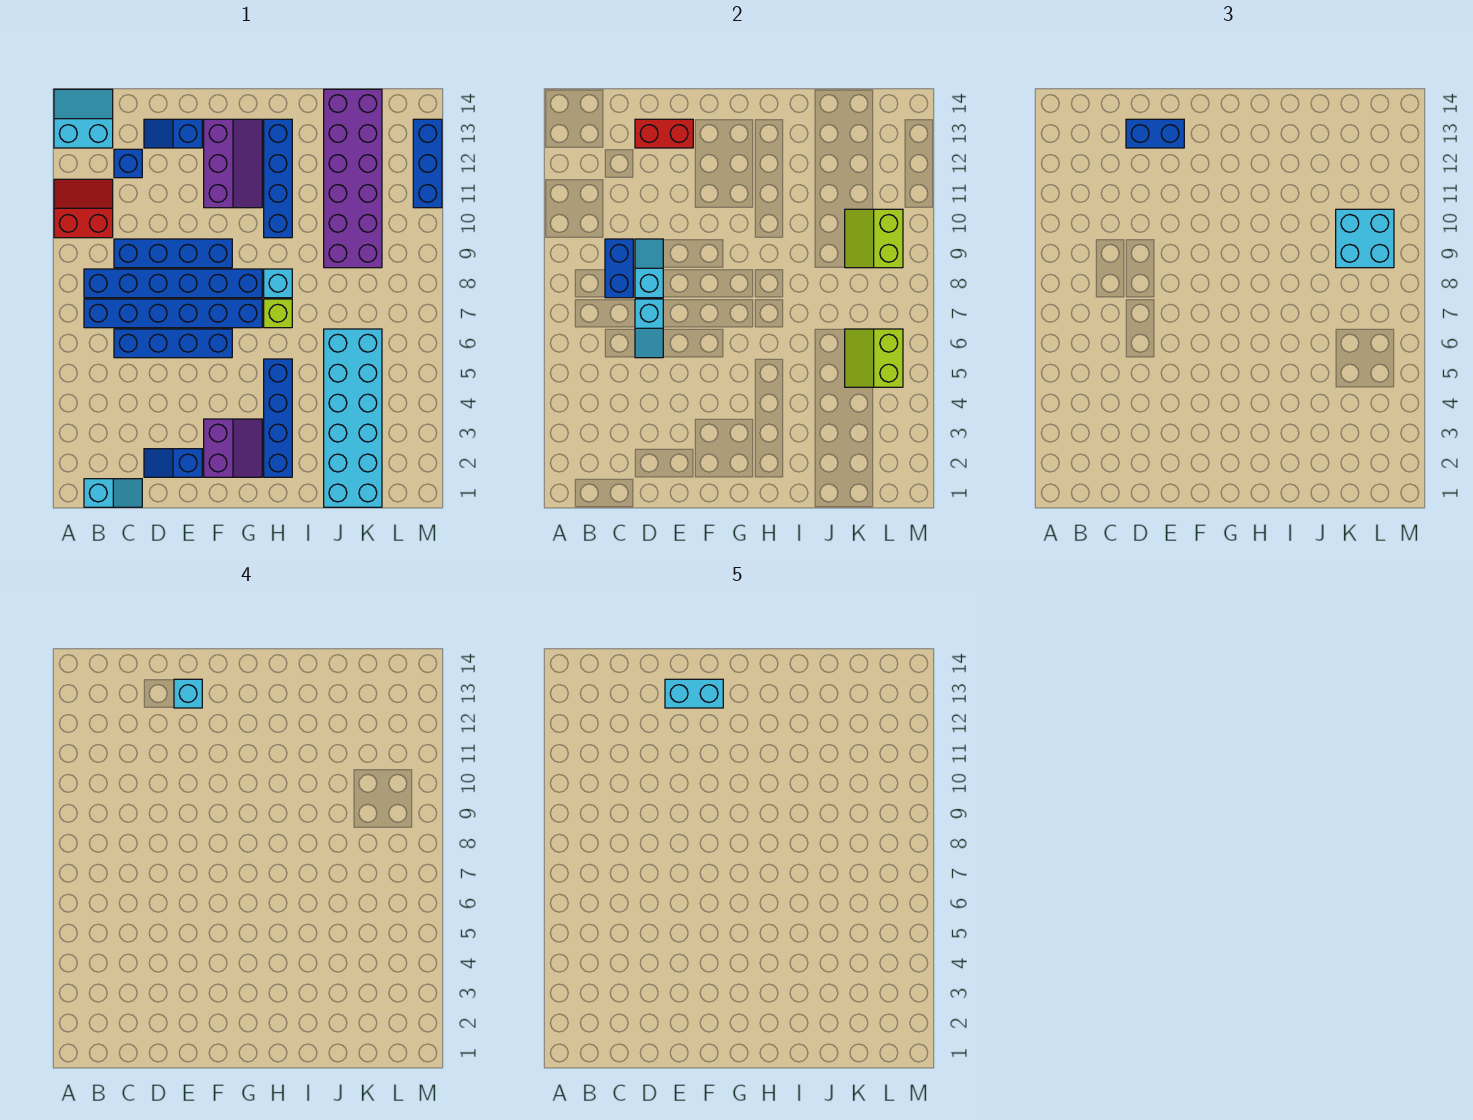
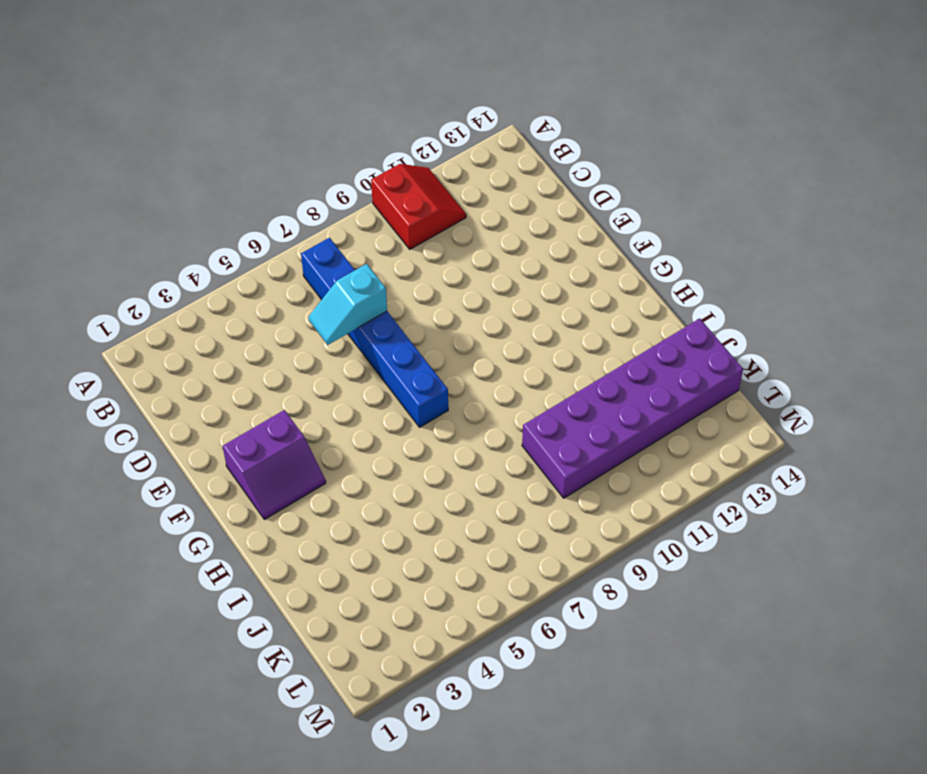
none -> cyan 2x2 slope [54,89,113,148]
none -> cyan 1x2 slope [84,479,142,507]
none -> blue 1x6 brick [84,269,262,298]

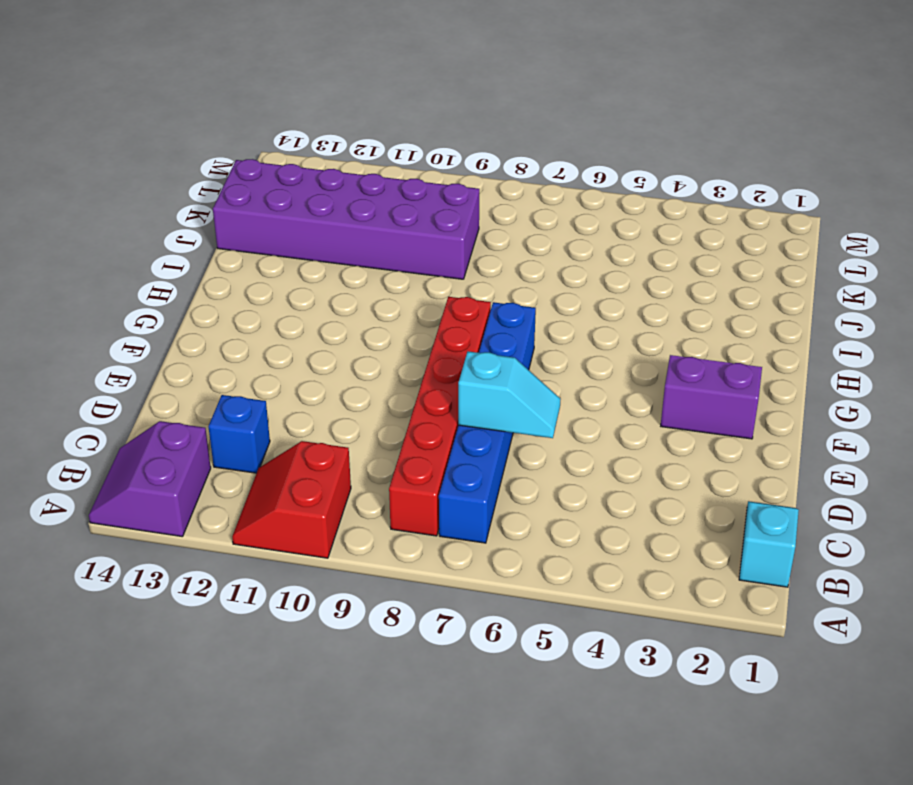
purple 2x2 slope [89,421,211,537] -> cyan 2x2 slope [54,89,113,148]
red 1x6 brick [389,297,491,536] -> blue 1x6 brick [84,269,262,298]
none -> blue 1x4 brick [114,329,232,358]
none -> blue 1x4 brick [114,239,232,268]
none -> blue 1x2 slope [144,449,202,477]

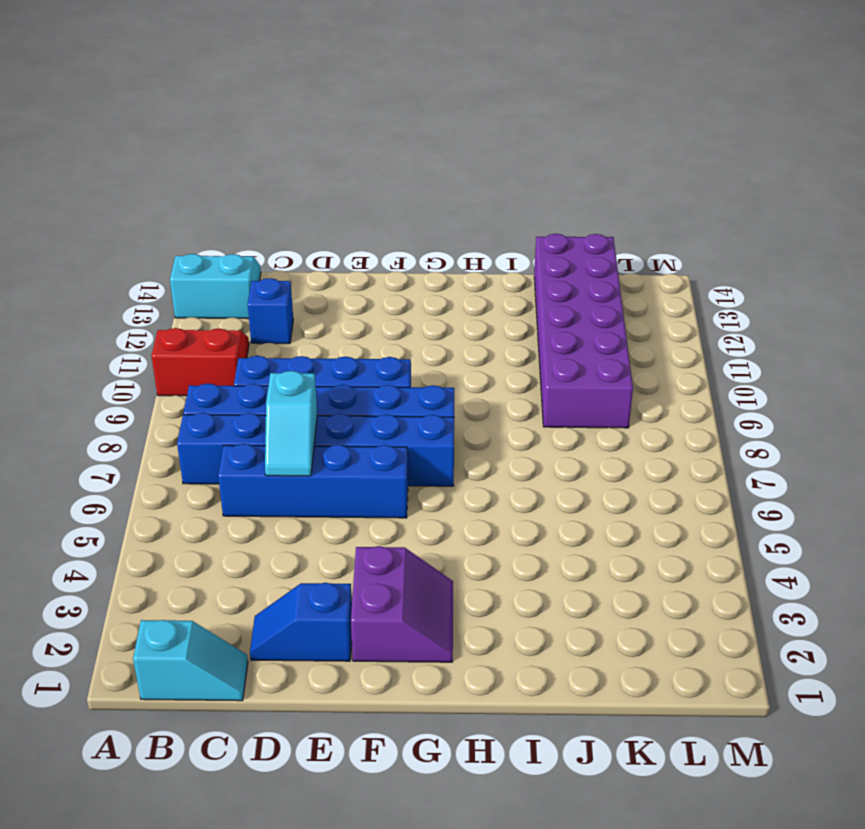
none -> blue 1x2 slope [144,119,202,148]
none -> purple 2x3 slope [204,119,262,208]
none -> blue 1x4 brick [264,359,292,477]

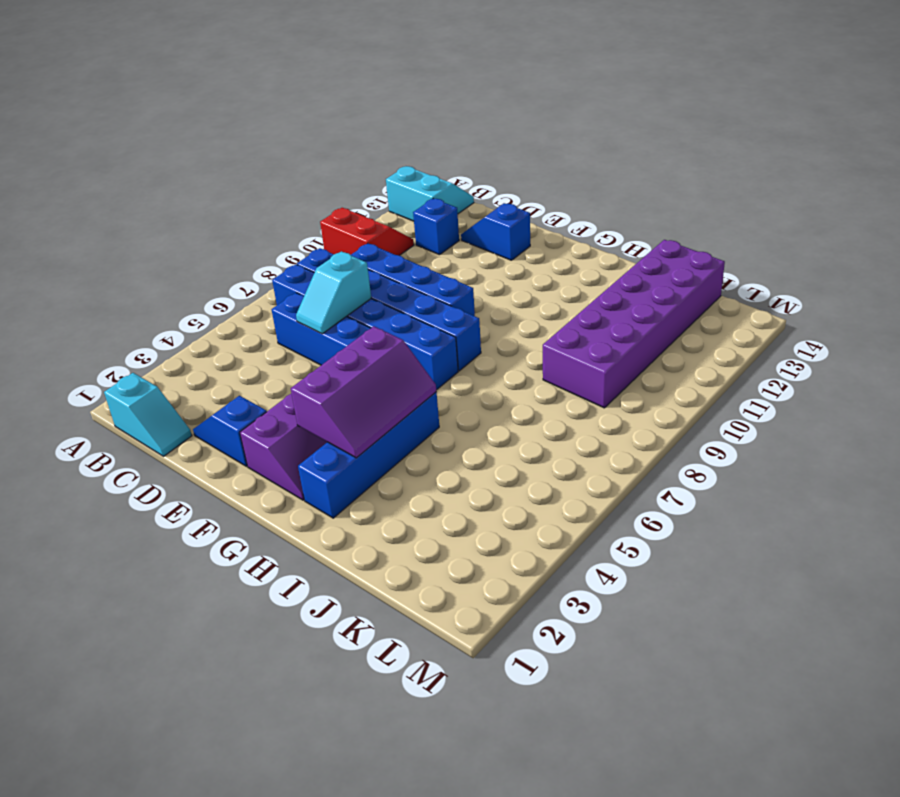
purple 2x3 slope [291,326,436,458] -> purple 2x3 slope moved to [204,119,262,208]
none -> lime 1x1 brick [264,299,292,328]
none -> cyan 1x1 brick [264,269,292,298]
none -> blue 1x4 brick [264,119,292,238]

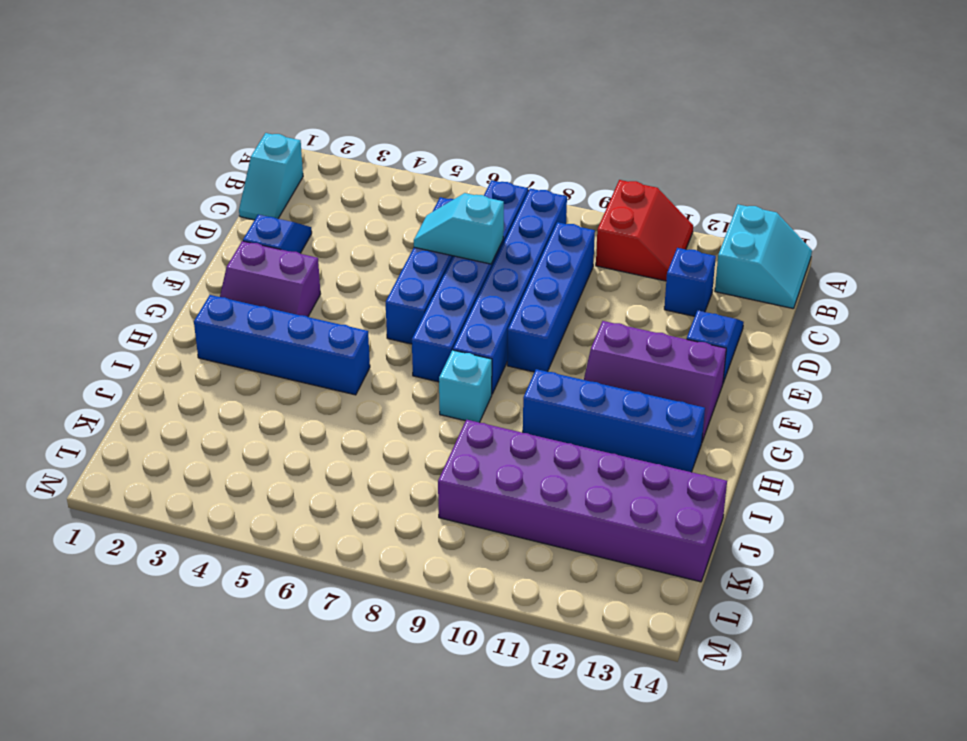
none -> lime 1x1 brick [264,299,292,328]
none -> cyan 2x6 brick [324,329,382,507]
none -> blue 1x3 brick [413,119,442,208]

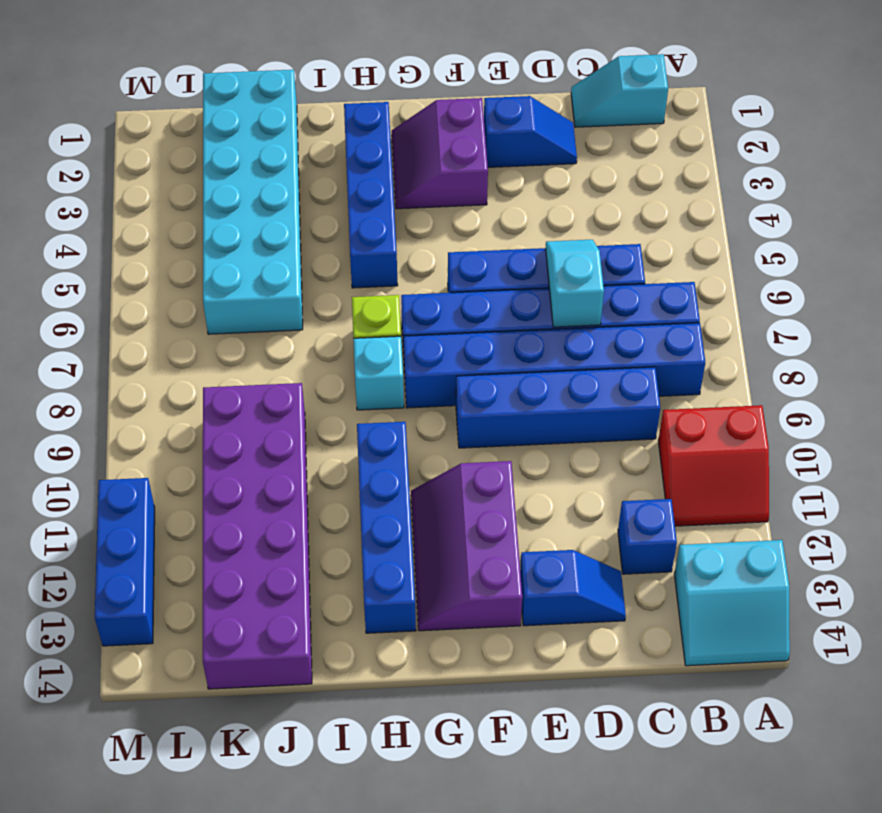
none -> blue 1x2 brick [605,239,633,298]
none -> cyan 1x2 slope [635,239,663,298]
none -> red 1x2 brick [635,119,693,148]

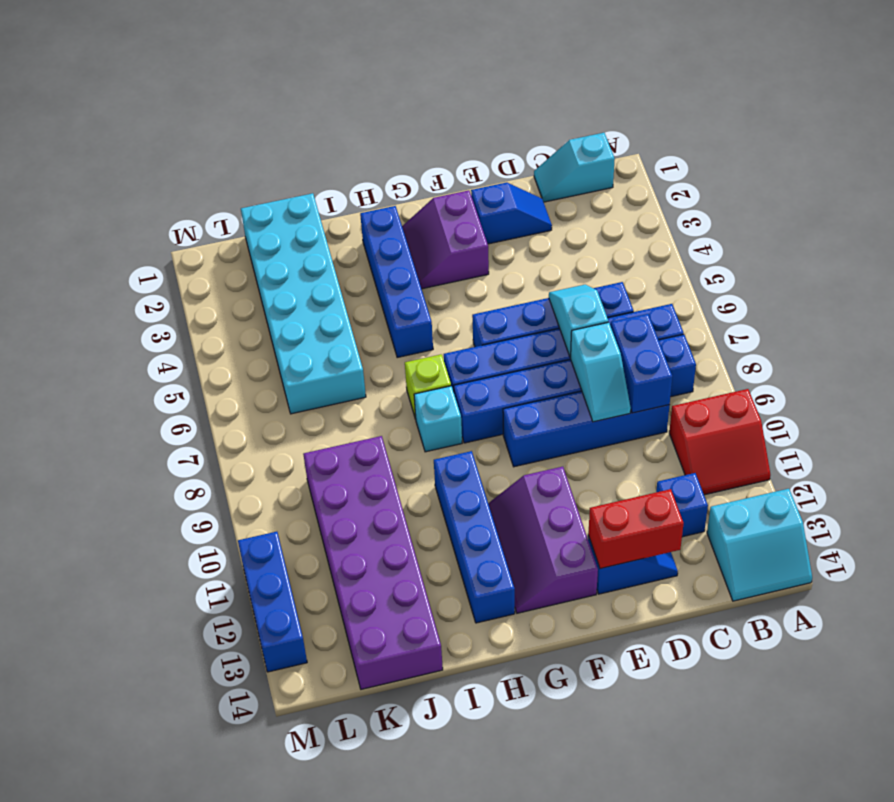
none -> lime 2x2 slope [845,329,903,387]
none -> lime 2x2 slope [845,209,903,268]
none -> blue 1x2 brick [1126,119,1184,148]

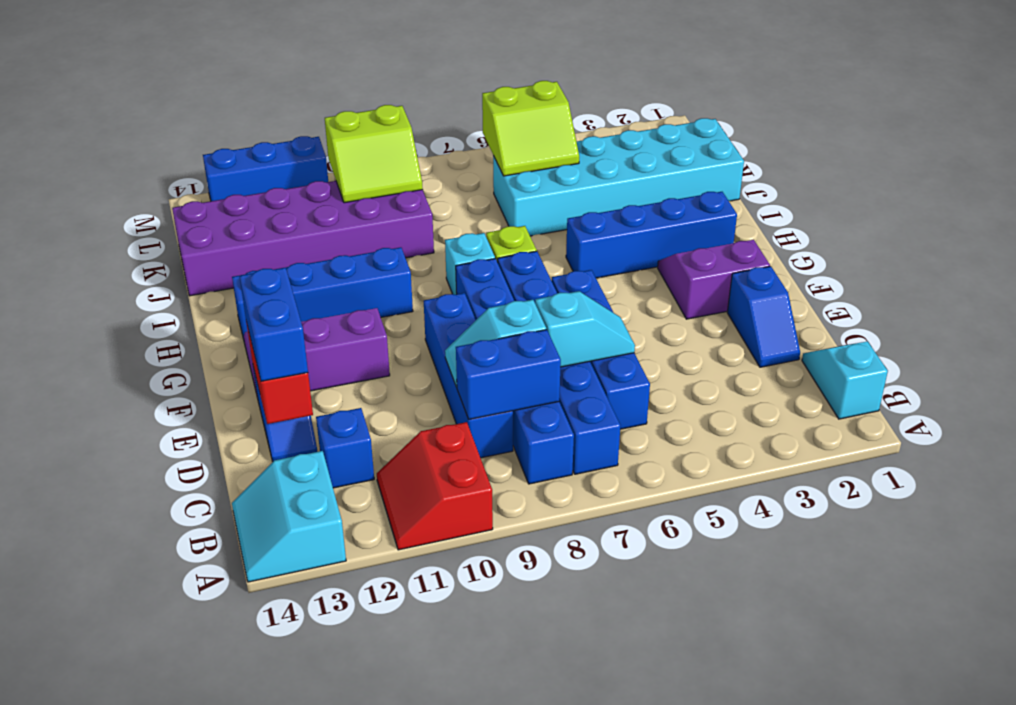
none -> cyan 2x2 brick [1336,209,1394,268]
none -> cyan 1x1 brick [174,679,202,708]
none -> cyan 1x2 brick [665,679,723,708]

